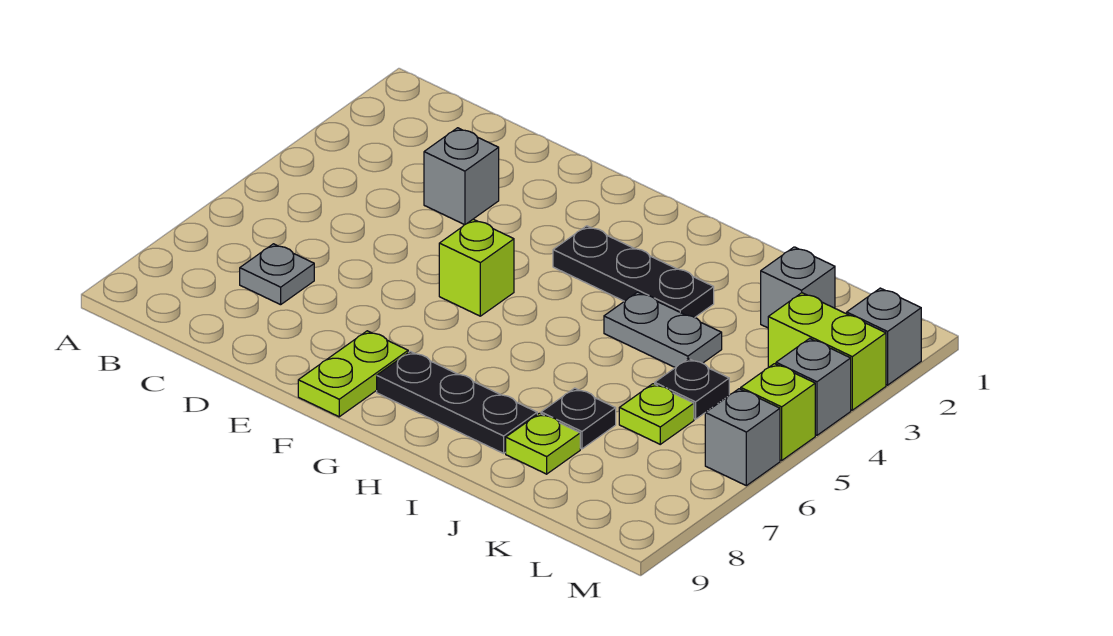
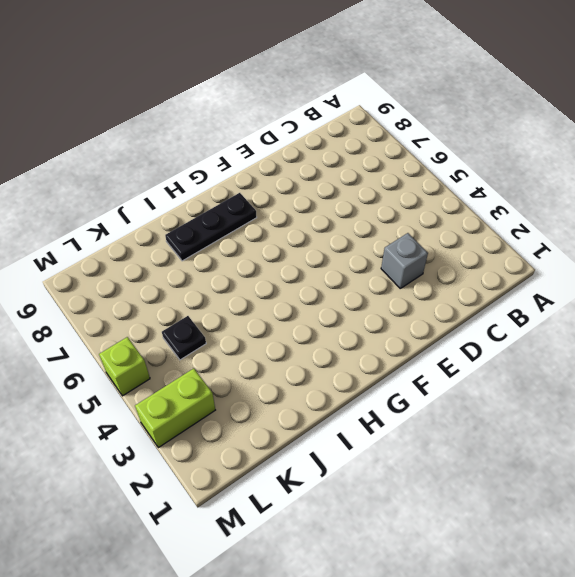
none -> grey 1x1 plate [240,244,314,305]
none -> lime 1x1 brick [439,219,514,316]
none -> lime 1x2 plate [298,331,408,417]

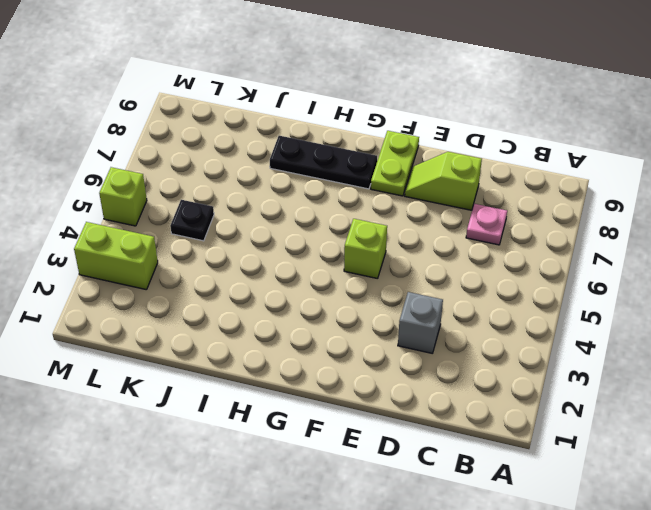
pink 1x1 plate [466,204,507,245] -> grey 1x1 plate [240,244,314,305]
lime 1x2 slope [405,152,482,210] -> none
none -> black 1x3 plate [553,226,714,317]
none -> grey 1x2 plate [604,292,722,368]
none -> black 1x1 plate [541,388,616,449]

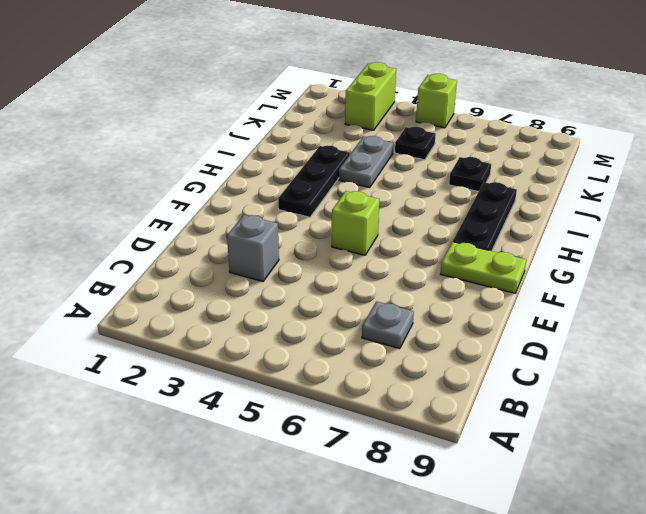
none -> lime 1x1 plate [506,413,580,474]
none -> grey 1x1 brick [761,247,835,328]
none -> lime 1x1 plate [619,384,694,444]

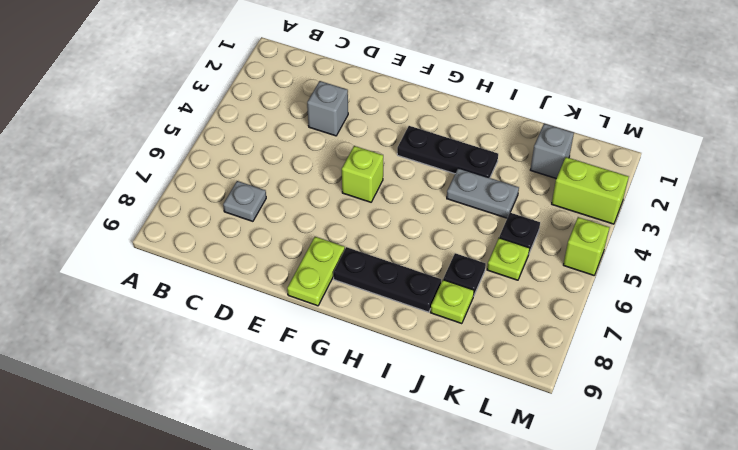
none -> grey 1x1 brick [847,288,921,385]
none -> grey 1x1 brick [776,338,851,435]
none -> grey 1x1 brick [705,389,780,486]

